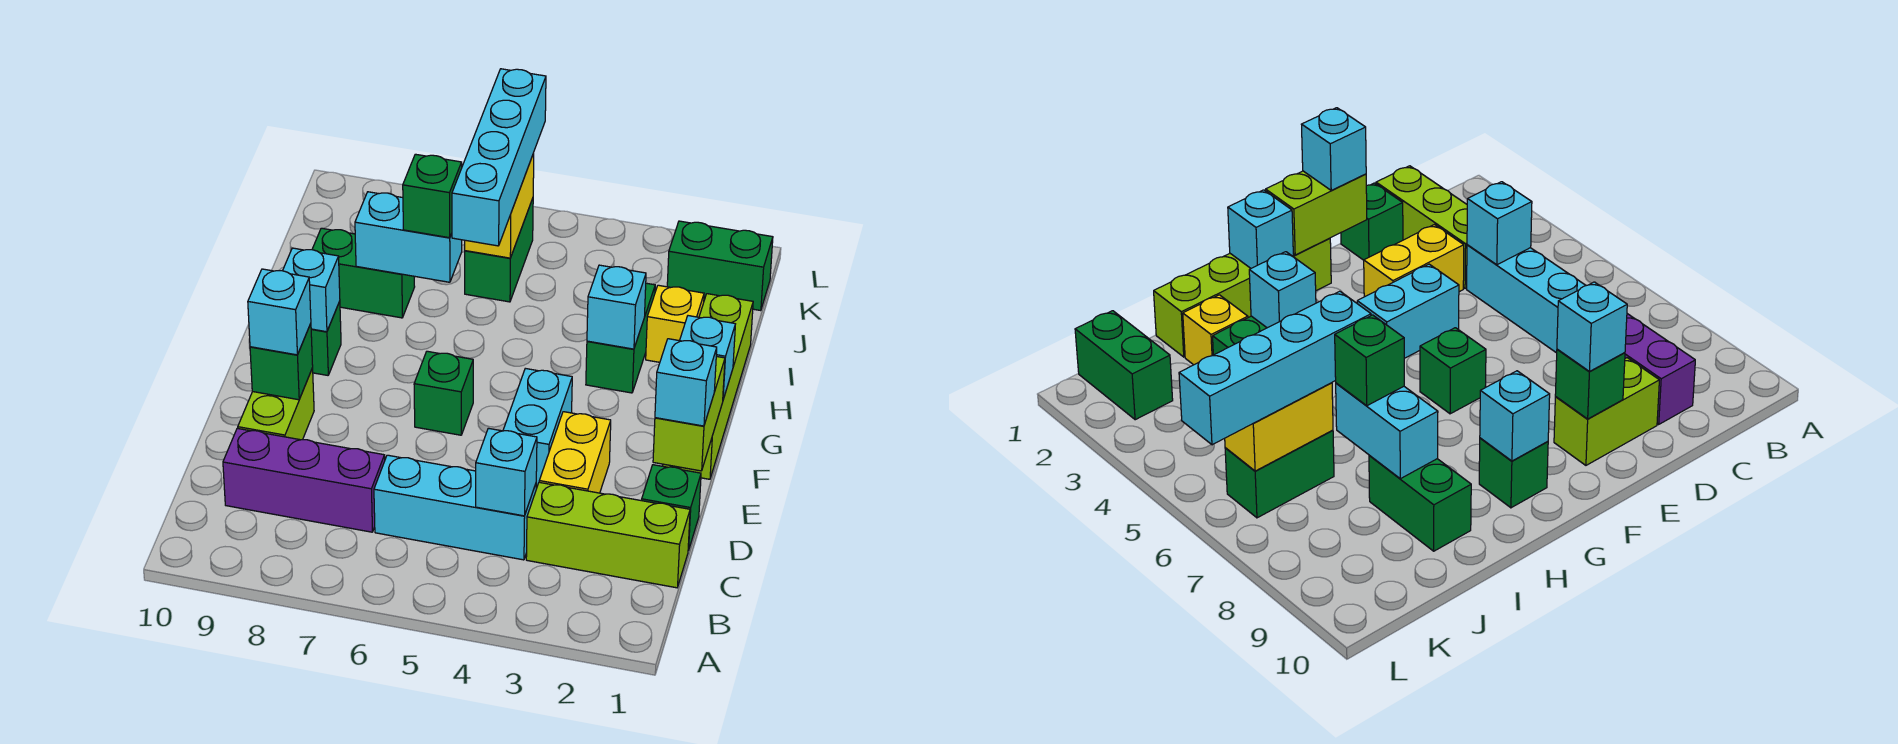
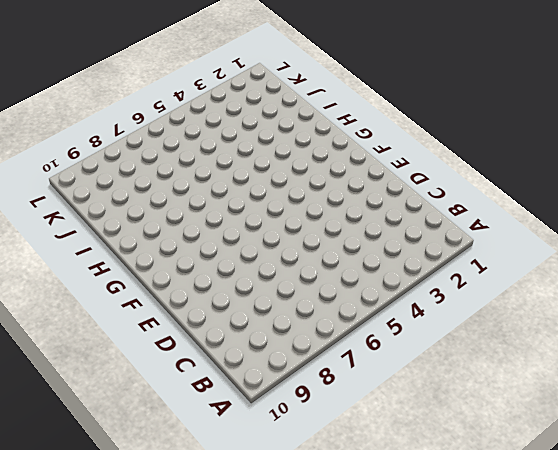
none -> lime 1x3 brick [526,482,690,588]
none -> cyan 1x3 brick [374,455,536,560]
none -> purple 1x3 brick [223,428,385,532]

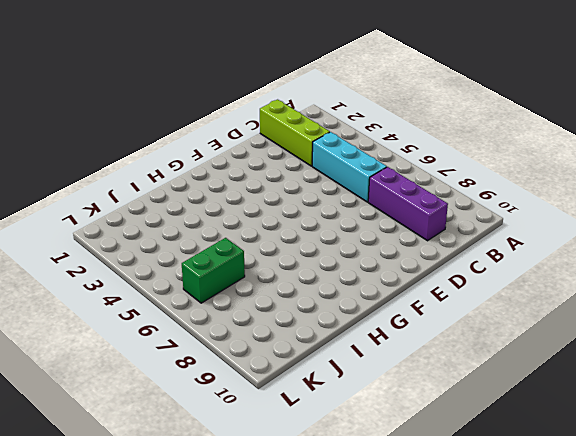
none -> green 1x1 brick [642,465,701,551]
none -> yellow 1x2 brick [539,412,611,493]
none -> lime 1x2 brick [238,368,314,440]

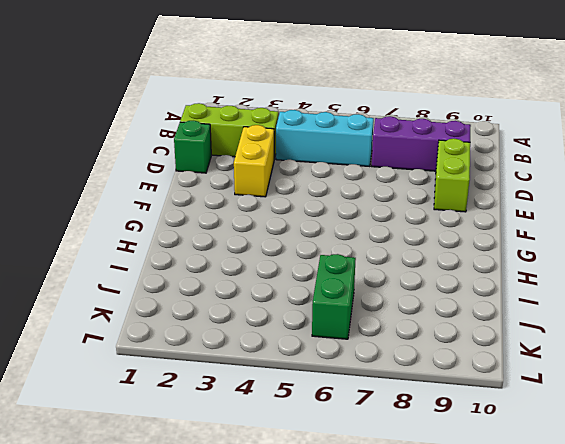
none -> cyan 1x2 brick [503,368,572,486]
none -> lime 1x4 brick [663,294,753,479]
none -> green 1x1 brick [414,351,473,435]

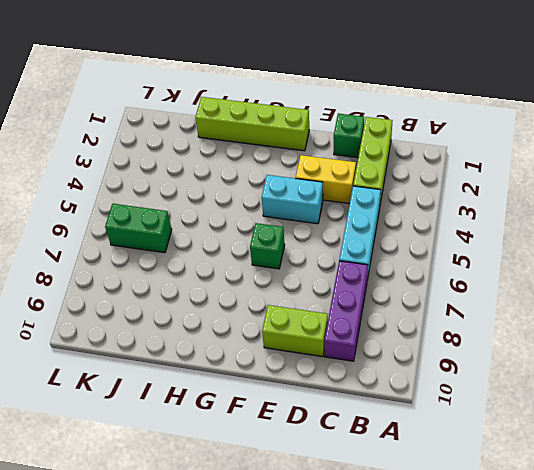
none -> green 1x1 brick [311,301,341,375]
none -> green 1x2 brick [586,283,655,393]
none -> yellow 1x1 brick [646,285,704,362]

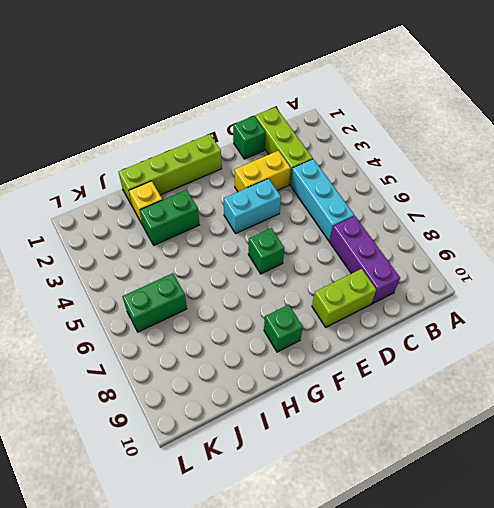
none -> green 1x2 brick [312,228,415,318]
none -> green 1x2 brick [667,221,773,311]
none -> cyan 1x1 brick [476,428,537,516]

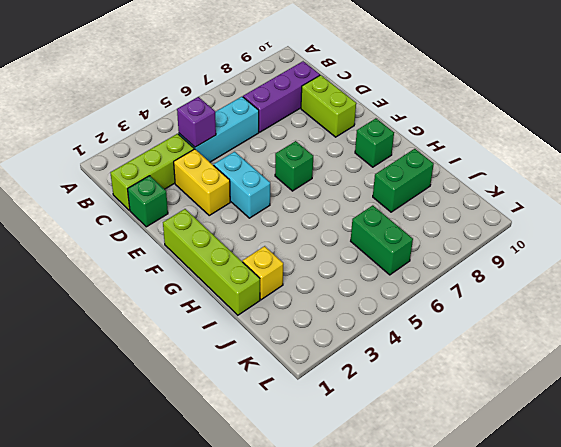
purple 1x1 brick [177,97,216,147] -> cyan 1x1 brick [476,428,537,516]
none -> green 1x2 brick [586,283,655,393]
none -> green 1x2 brick [667,221,773,311]
none -> lime 1x2 brick [653,356,725,471]

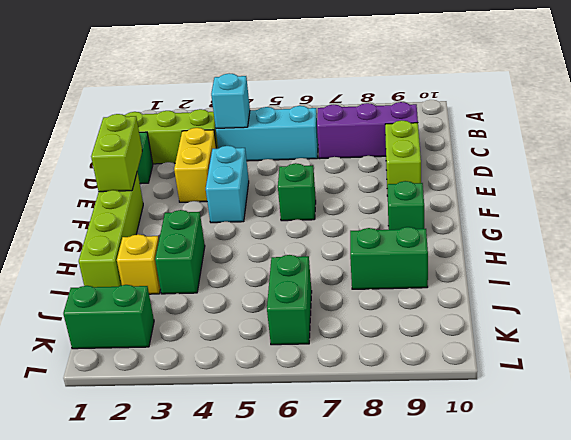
none -> green 1x1 brick [250,324,313,400]
none -> cyan 1x1 brick [680,316,735,399]
none -> cyan 1x1 brick [283,248,340,332]

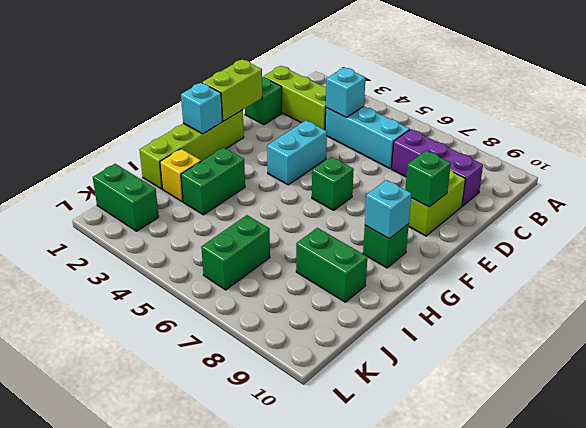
none -> yellow 1x2 brick [539,412,611,493]
none -> cyan 1x1 brick [587,265,646,349]
none -> cyan 1x2 brick [355,192,462,282]

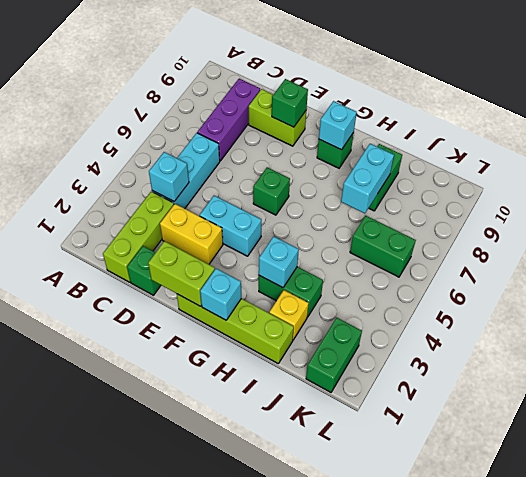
none -> yellow 1x2 brick [465,153,534,258]
none -> cyan 1x1 brick [655,339,717,426]
none -> cyan 1x1 brick [248,269,311,355]

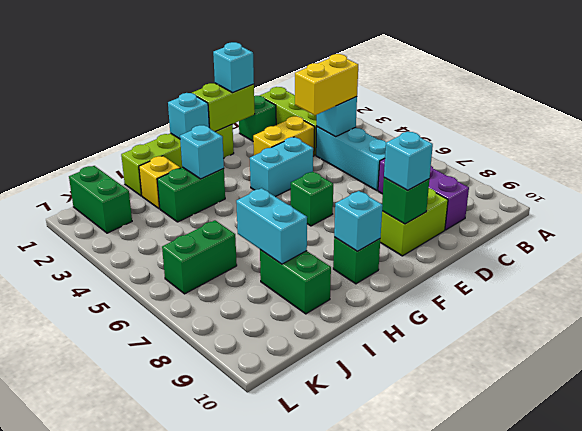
yellow 1x2 brick [295,54,358,115] -> yellow 1x2 brick moved to [465,153,534,258]
none -> cyan 1x4 brick [452,69,546,246]
none -> green 1x1 brick [403,154,462,238]

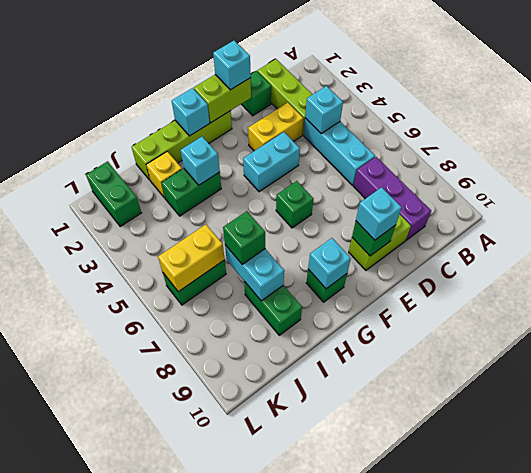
none -> cyan 1x4 brick [452,69,546,246]

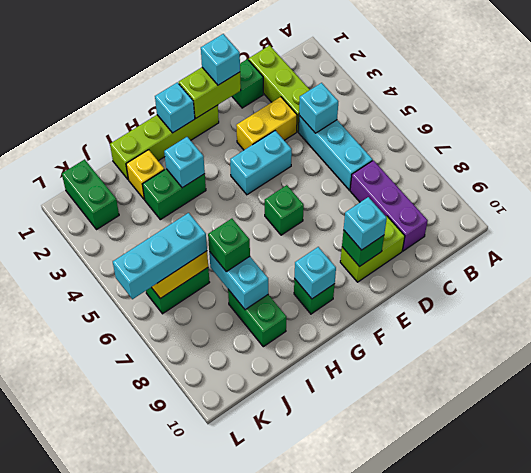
cyan 1x3 brick [113,213,207,299] -> cyan 1x4 brick [452,69,546,246]

